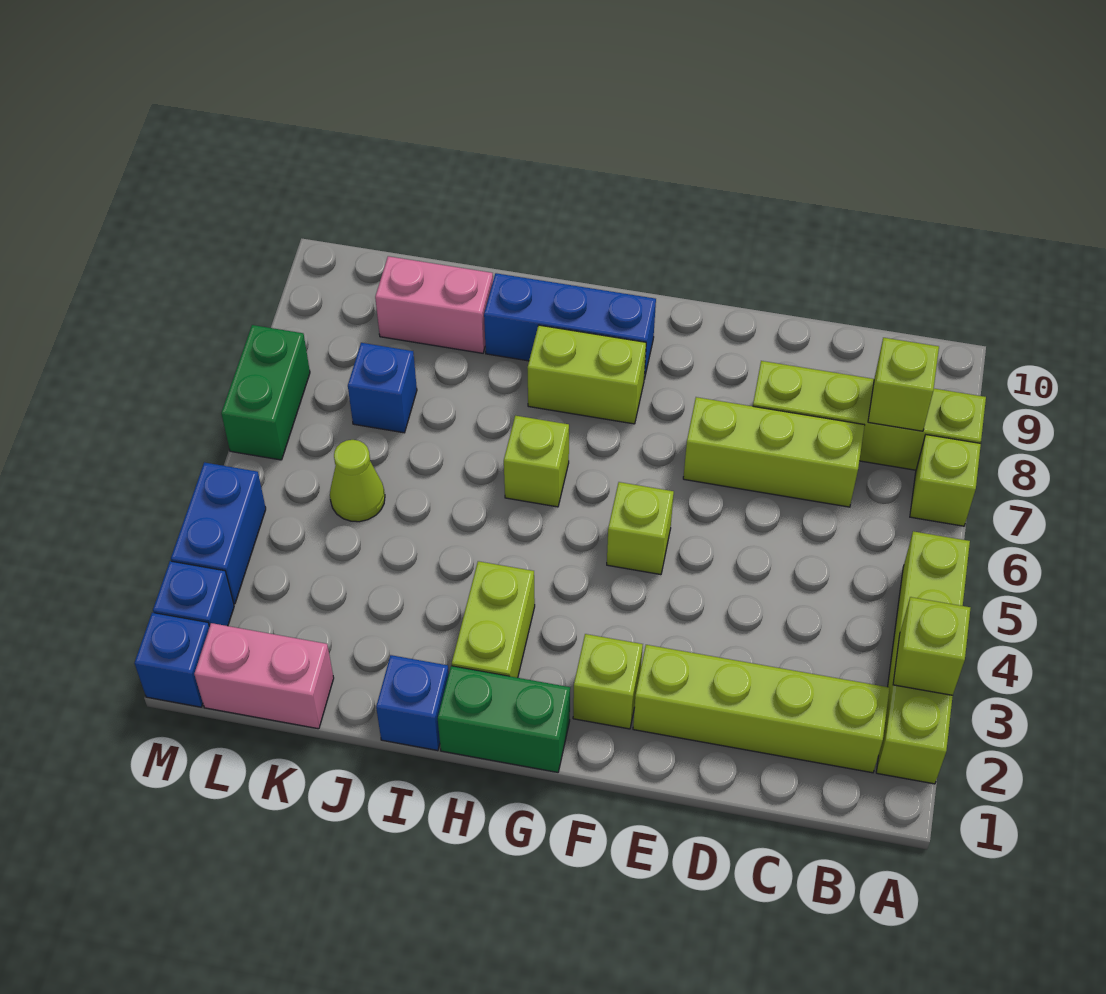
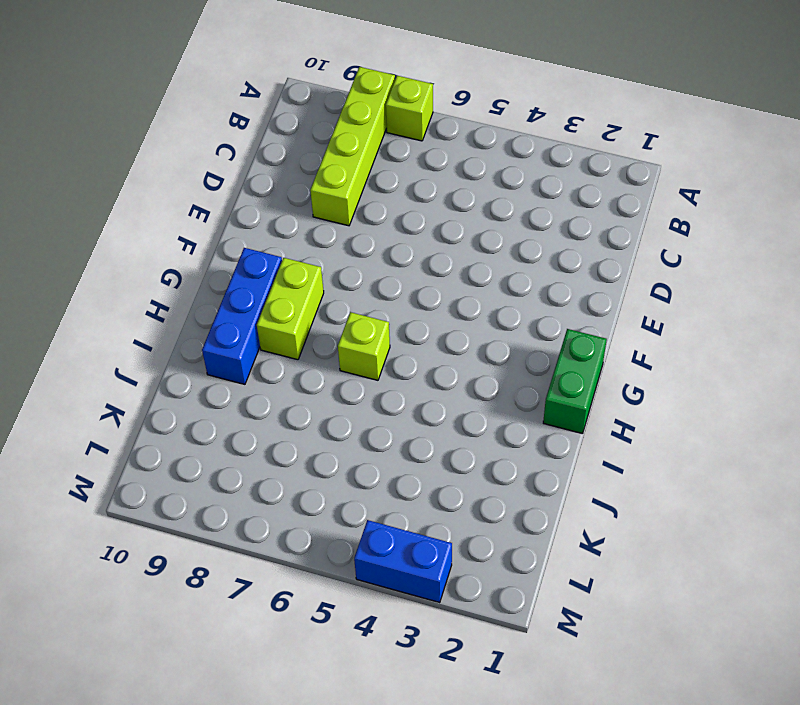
none -> lime 1x4 brick [876,531,970,784]
none -> lime 1x4 brick [633,645,890,773]
none -> lime 1x3 brick [683,397,865,507]

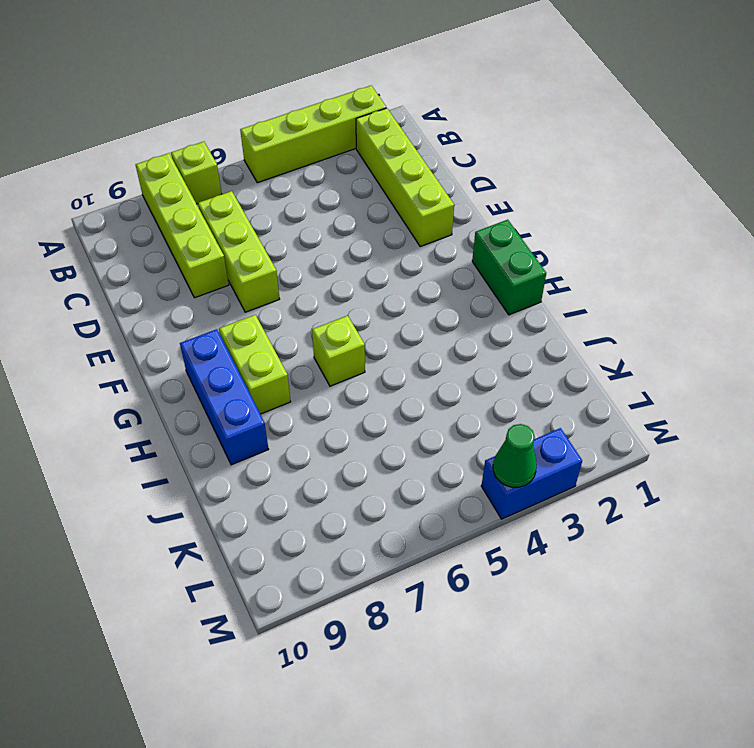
green 1x1 cone [493,424,537,487] -> none
none -> lime 1x1 brick [573,634,643,729]
none -> lime 1x1 brick [607,482,674,575]
none -> lime 1x2 brick [452,561,535,678]

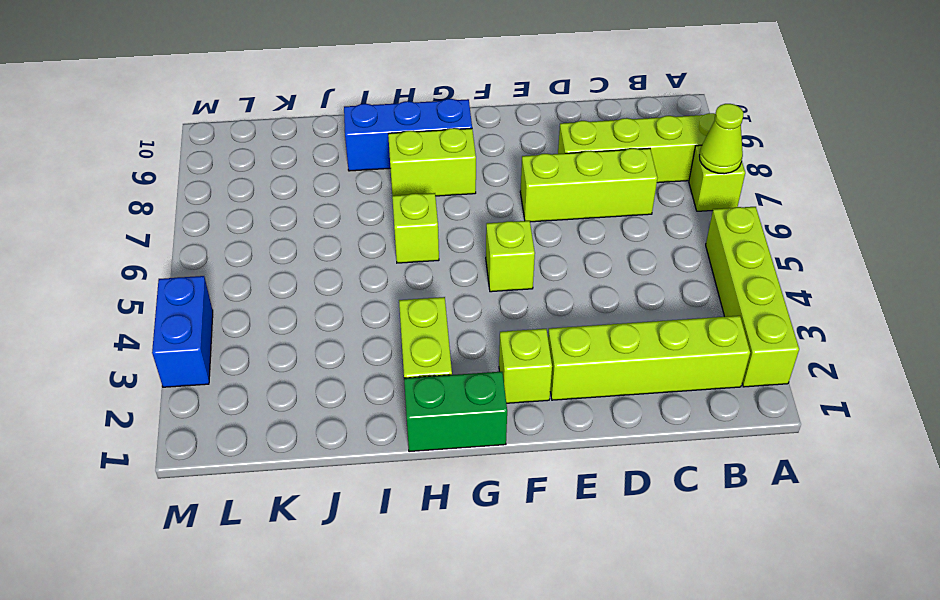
lime 1x1 cone [699,104,743,174] -> lime 1x1 cone moved to [330,440,385,522]
none -> blue 1x1 brick [376,655,449,751]
none -> pink 1x2 brick [375,256,493,353]
none -> pink 1x2 brick [194,623,334,729]

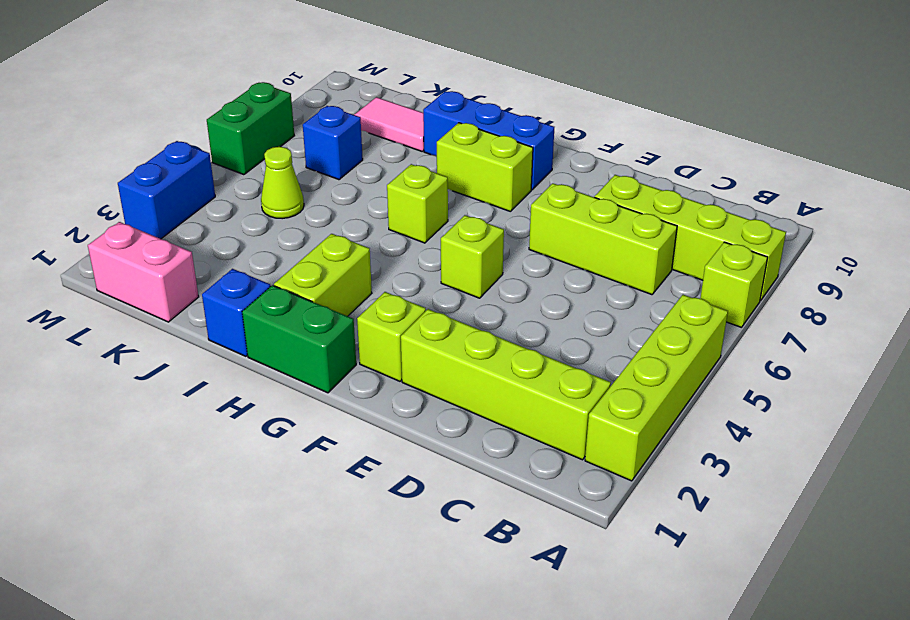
pink 1x2 tile [354,97,424,151] -> pink 1x2 brick [375,256,493,353]
none -> blue 1x1 brick [134,613,209,707]
none -> blue 1x1 brick [153,561,234,627]
none -> lime 1x1 brick [893,597,970,695]

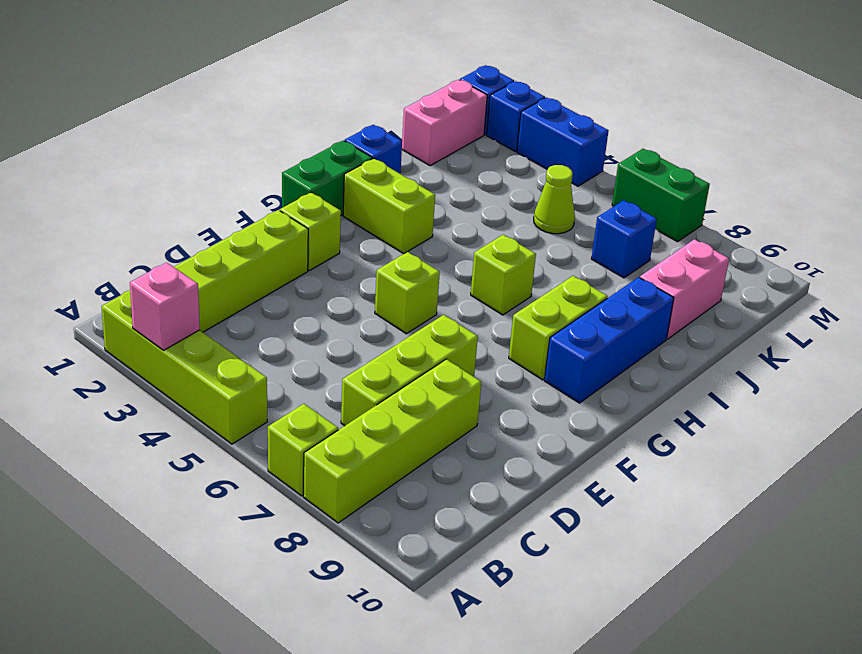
pink 1x1 brick [130,262,200,350] -> lime 1x1 brick [893,597,970,695]
none -> lime 1x1 brick [868,338,939,431]

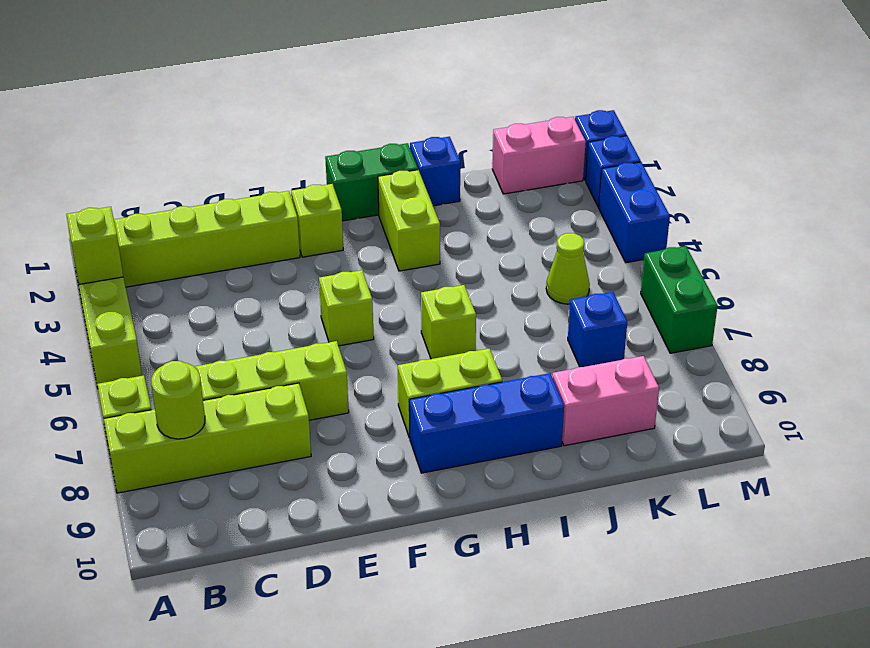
lime 1x1 round brick [151,361,205,439] -> lime 1x1 brick [868,338,939,431]

